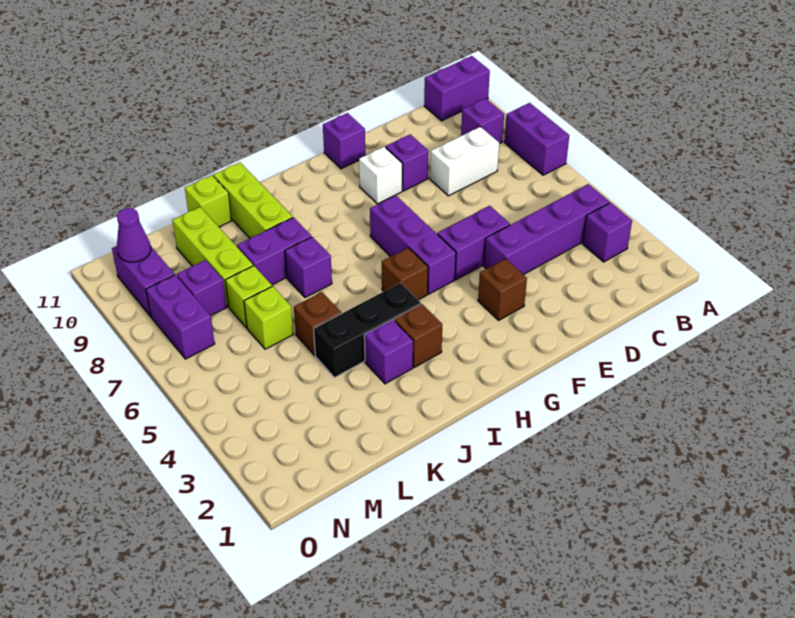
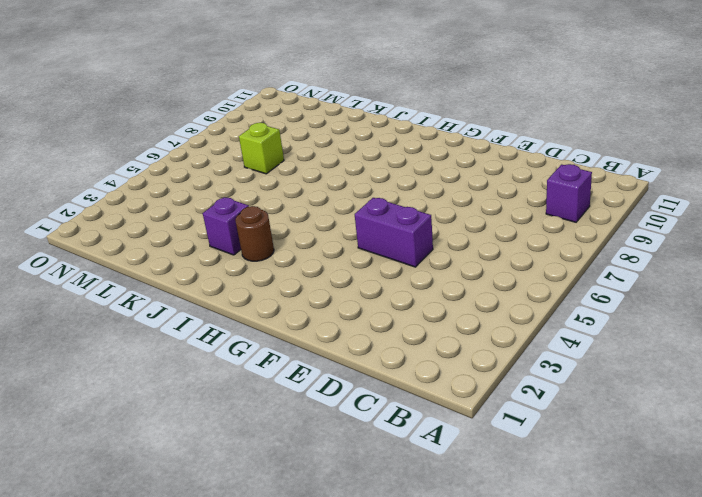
brown 1x1 round brick [235,206,274,261] -> brown 1x1 brick [394,304,442,367]
none -> purple 1x2 brick [504,103,569,175]
none -> purple 1x2 brick [424,56,490,121]
none -> purple 1x1 brick [583,203,632,262]

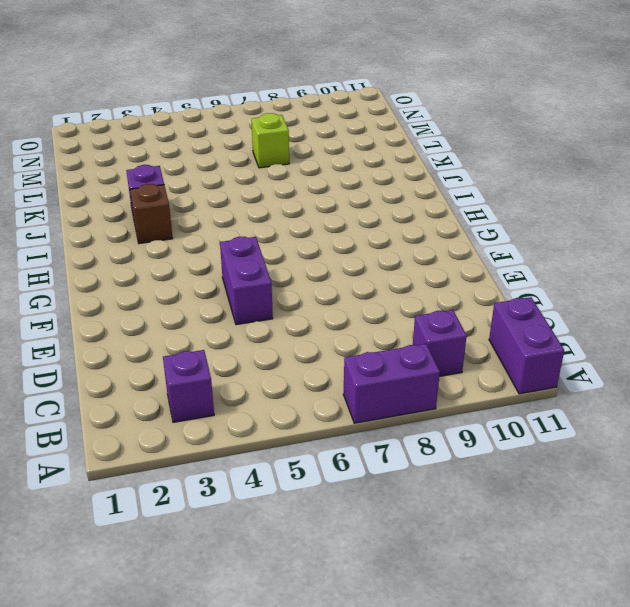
none -> purple 1x4 brick [484,184,609,275]
none -> white 1x2 brick [430,127,499,196]
none -> purple 1x1 brick [386,134,428,191]

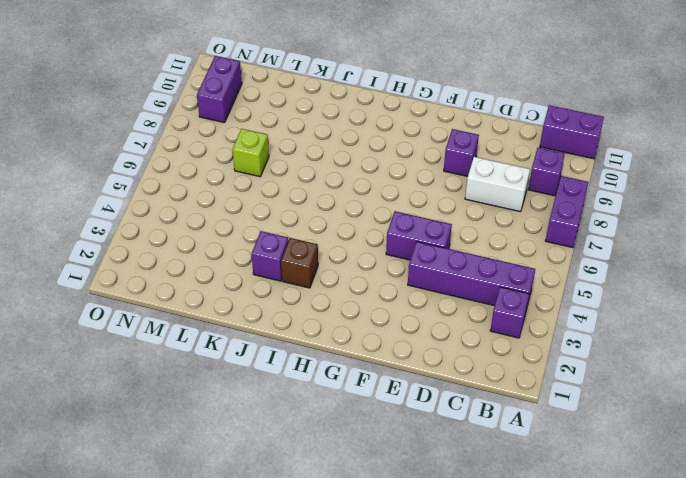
none -> brown 1x1 brick [478,259,527,320]
none -> white 1x1 brick [359,147,402,204]
none -> purple 1x1 brick [323,113,365,169]

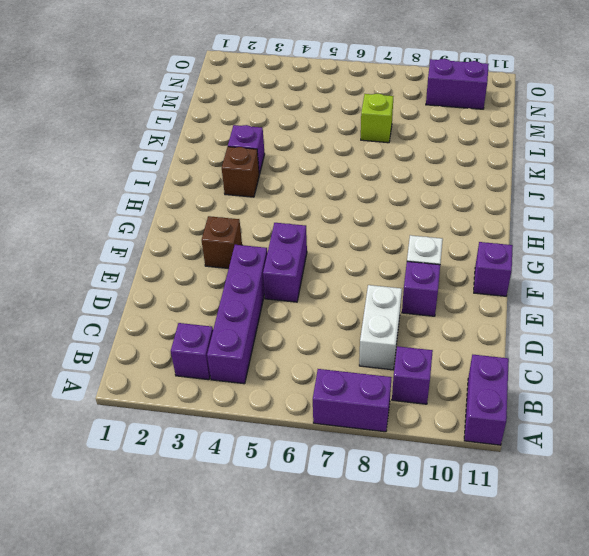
none -> purple 1x3 brick [370,195,456,294]
none -> brown 1x1 brick [382,248,428,300]
none -> black 1x3 brick [314,283,421,378]

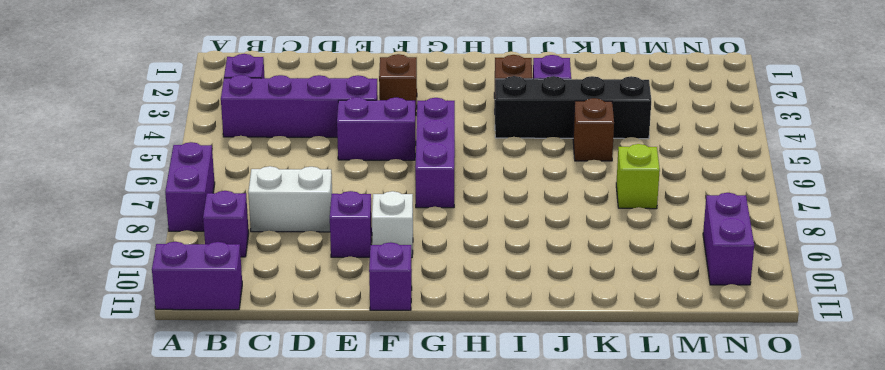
black 1x4 brick [495,76,651,139] -> black 1x3 brick [314,283,421,378]
none -> brown 1x1 brick [382,248,428,300]
none -> purple 1x1 brick [285,237,332,298]
none -> purple 1x2 brick [237,217,311,285]

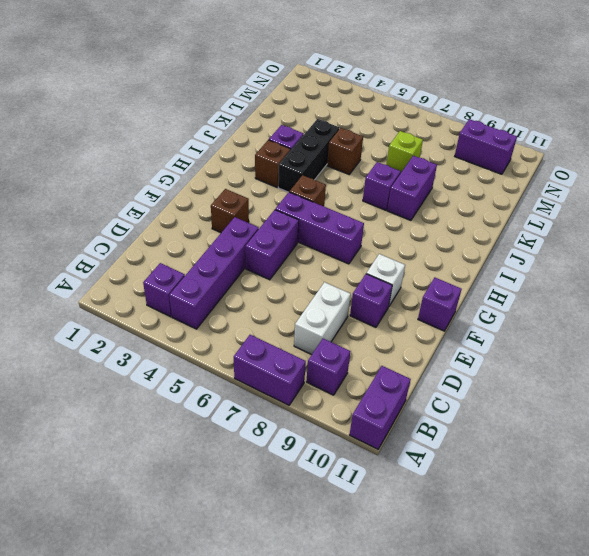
none -> lime 1x3 brick [213,162,293,238]
none -> lime 1x1 brick [185,175,232,227]
none -> lime 1x1 brick [244,286,293,349]

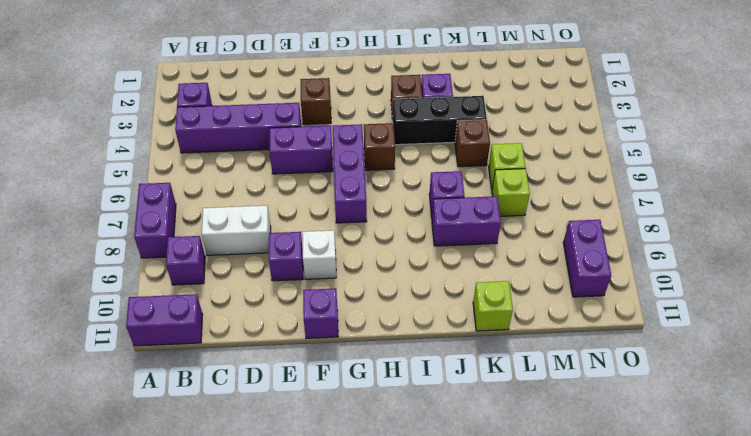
none -> lime 1x3 brick [213,162,293,238]
none -> lime 1x3 brick [172,207,253,307]
none -> purple 1x1 brick [177,260,227,316]

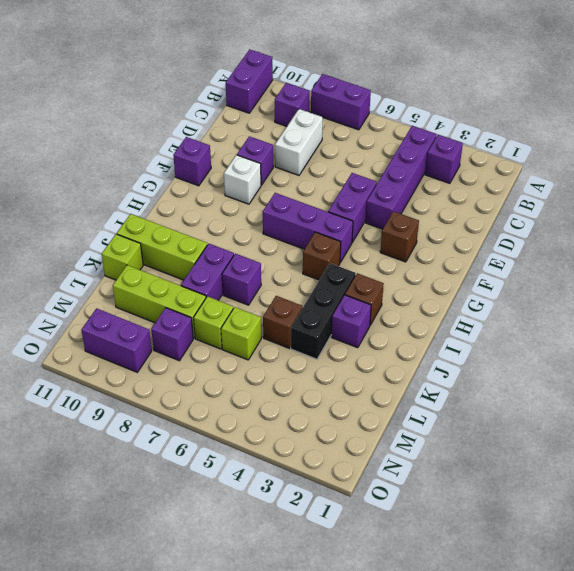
none -> purple 1x2 brick [146,275,215,359]
none -> purple 1x1 cone [117,208,151,262]

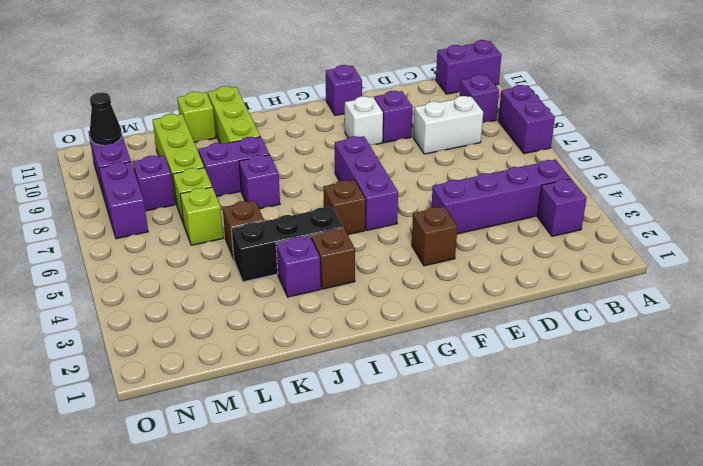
black 1x1 cone [90,92,122,145] -> purple 1x1 cone [117,208,151,262]
none -> purple 1x2 brick [437,206,510,280]

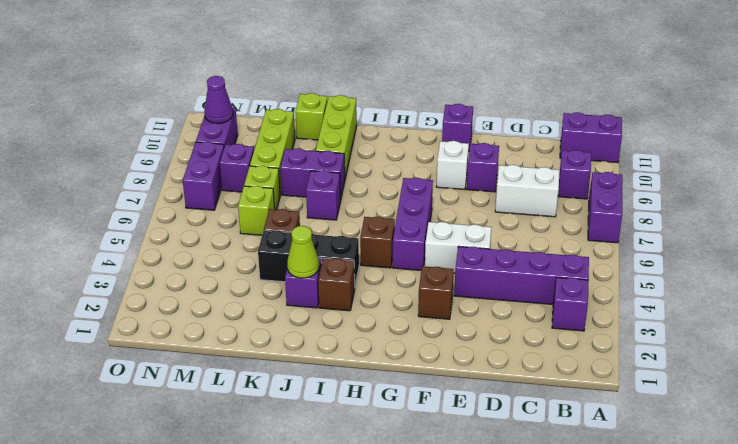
white 1x2 brick [425,222,491,273] -> purple 1x2 brick [437,206,510,280]
lime 1x1 cone [287,226,319,278] -> none

